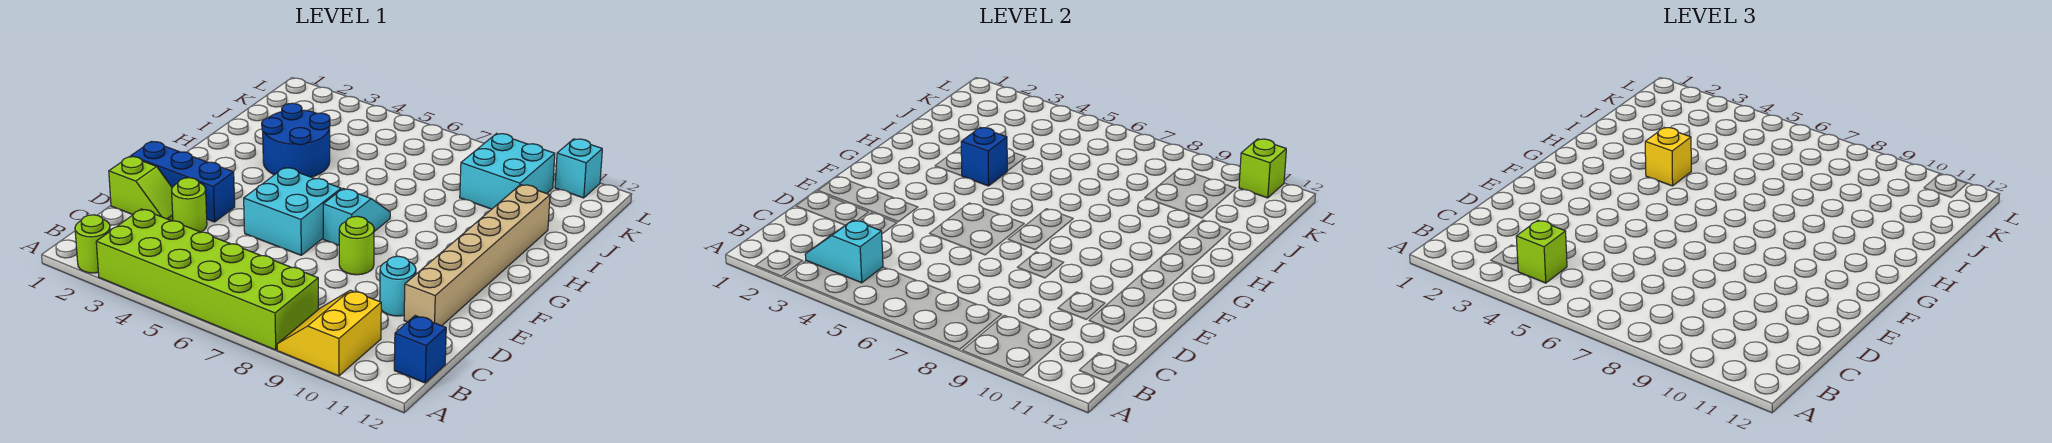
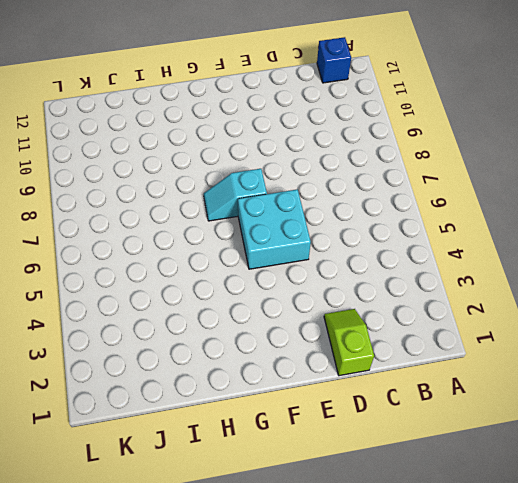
none -> lime 1x1 round brick [75,215,110,273]
none -> lime 2x6 brick [96,209,318,350]
none -> yellow 2x2 slope [277,290,381,376]

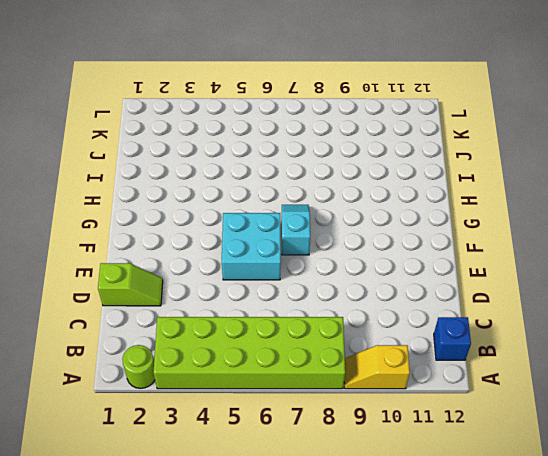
yellow 1x2 slope [344,345,410,389] -> yellow 2x2 slope [277,290,381,376]
none -> lime 1x1 round brick [172,178,207,232]
none -> cyan 1x1 round brick [380,256,416,316]
none -> tan 1x6 brick [404,185,550,326]

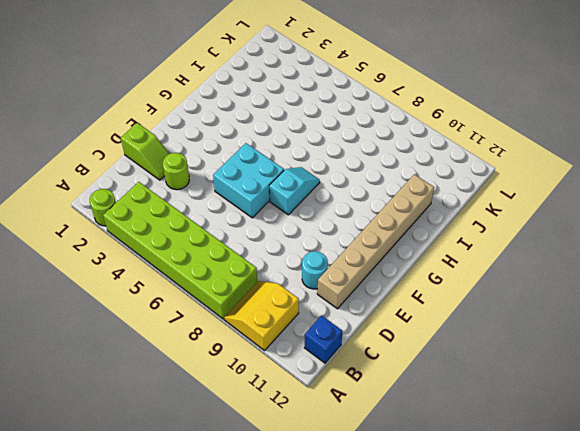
none -> blue 1x3 brick [131,141,235,222]
none -> lime 1x1 round brick [339,216,374,275]
none -> blue 2x2 round brick [262,103,330,177]

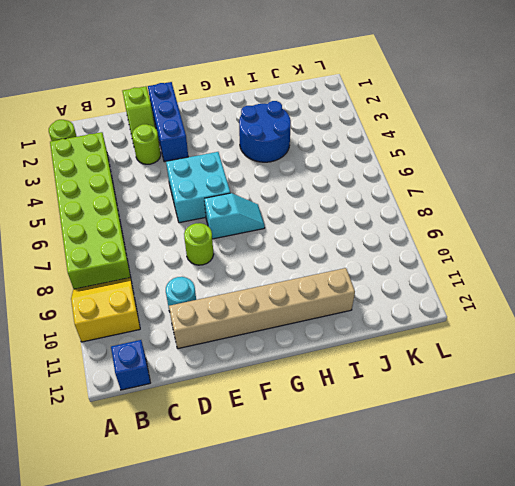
none -> cyan 2x2 brick [460,134,555,209]
none -> cyan 1x1 brick [555,139,602,198]
none -> cyan 1x2 slope [805,220,883,283]

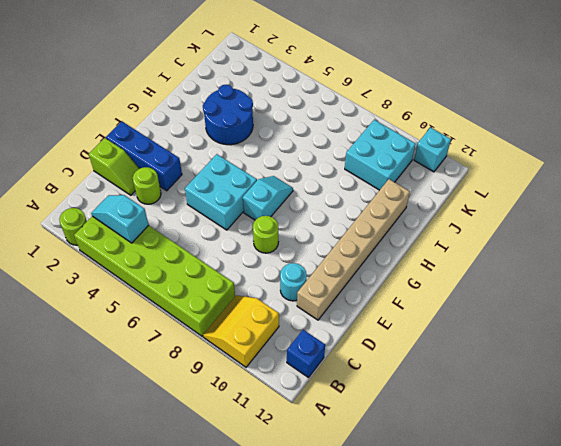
none -> blue 1x1 brick [961,128,1007,186]
none -> lime 1x1 brick [1239,139,1286,198]
none -> lime 1x1 brick [1516,220,1567,283]

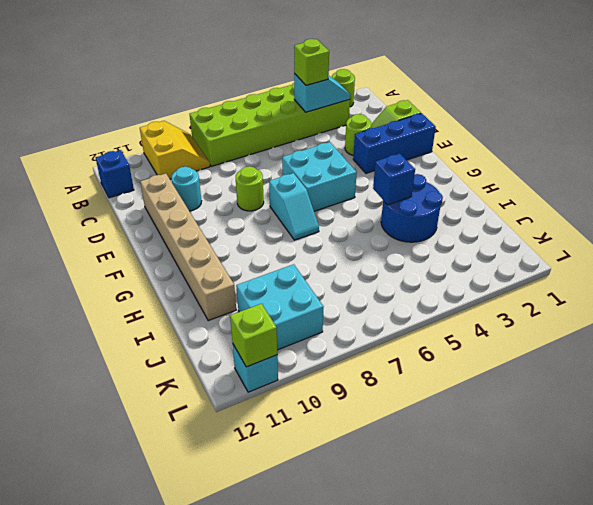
none -> yellow 1x1 brick [1645,128,1691,186]

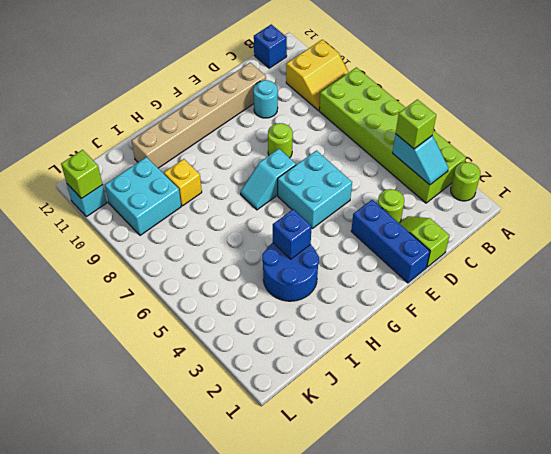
yellow 1x1 brick [164,159,202,206] -> yellow 1x1 brick moved to [1645,128,1691,186]

